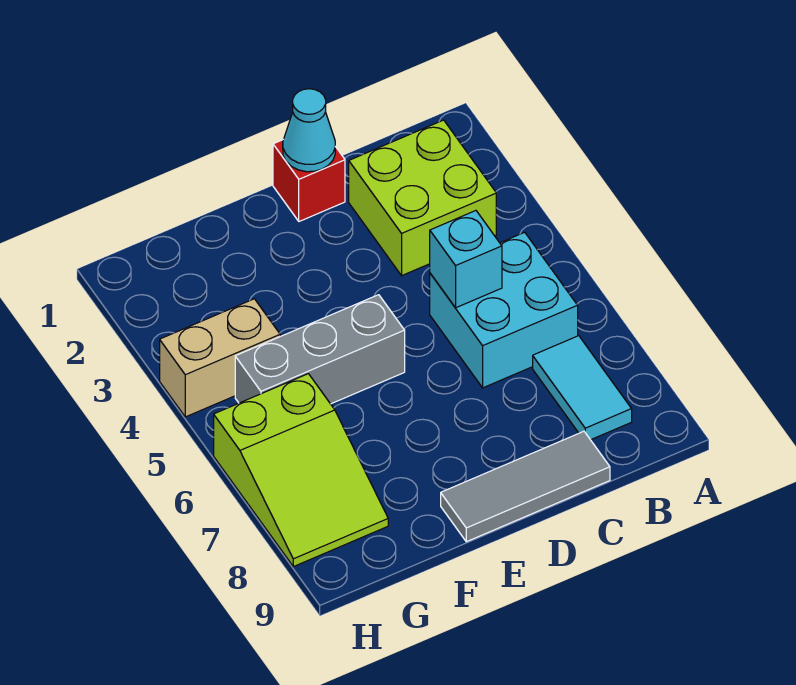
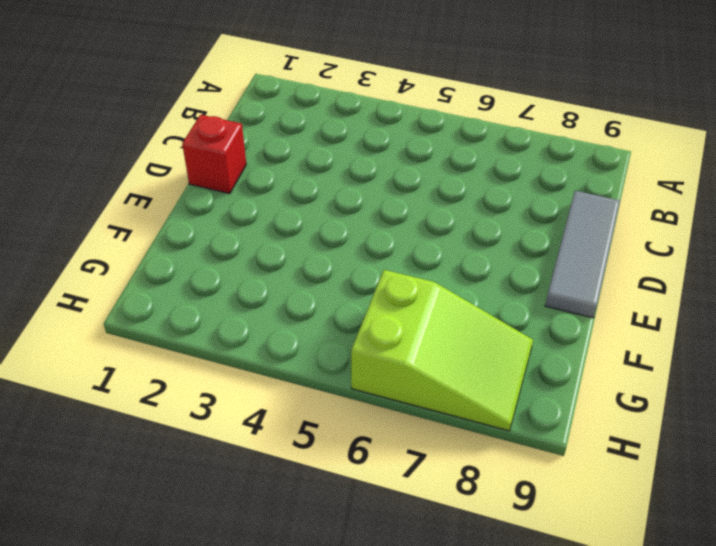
none -> lime 2x2 brick [349,120,496,276]
none -> cyan 2x2 brick [430,232,578,388]

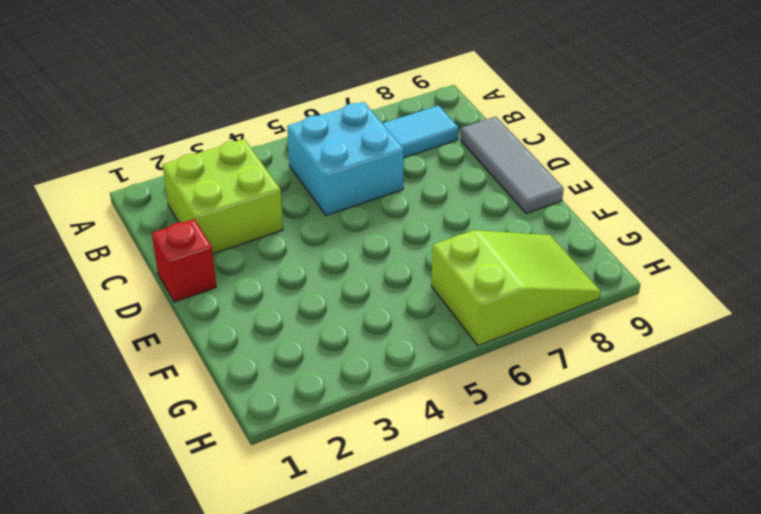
none -> grey 1x3 brick [235,295,405,404]
none -> tan 1x2 brick [160,299,280,417]

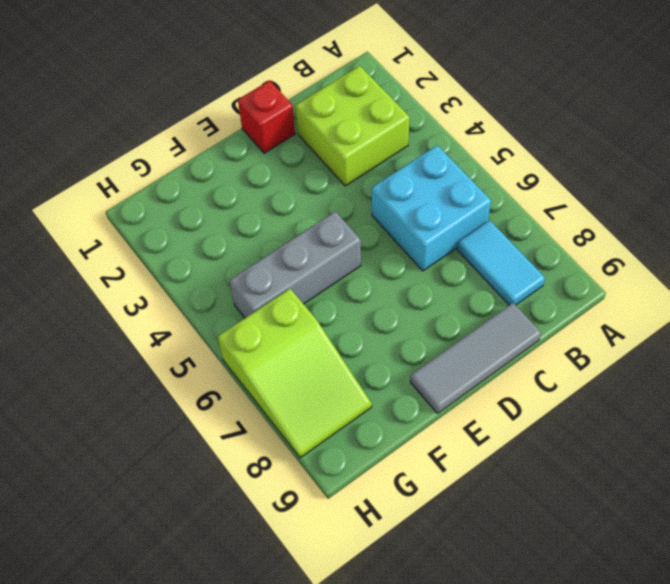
none -> tan 1x2 brick [160,299,280,417]
none -> cyan 1x1 brick [430,211,502,308]

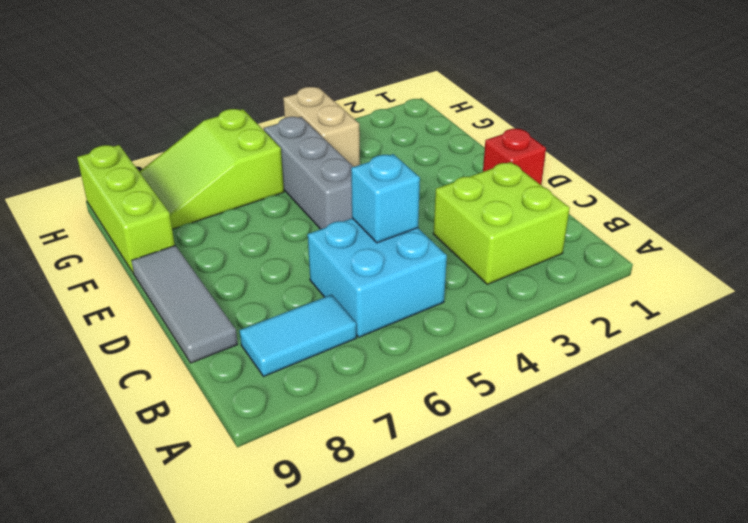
lime 1x3 brick [77,145,175,274] -> none
none -> cyan 1x1 cone [283,89,335,172]

